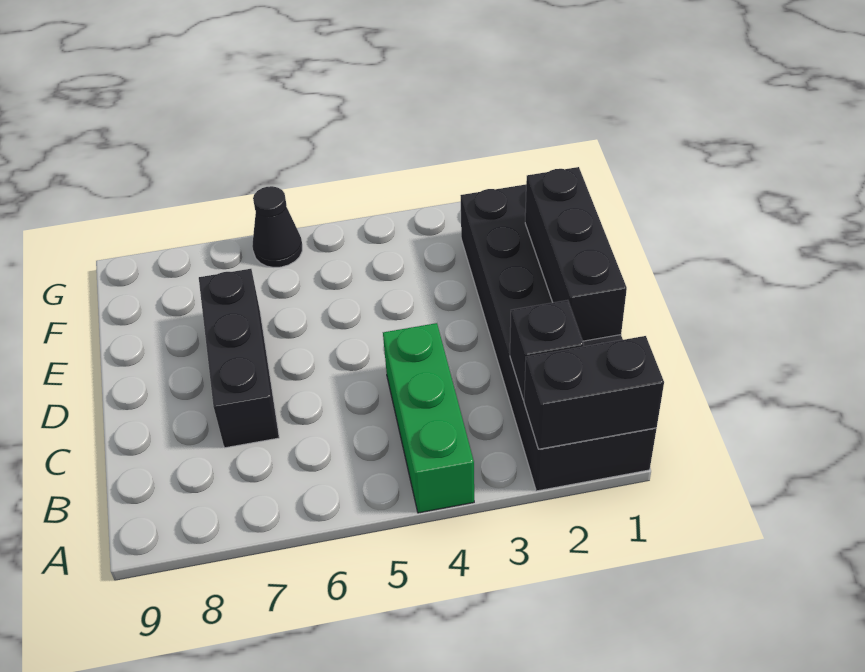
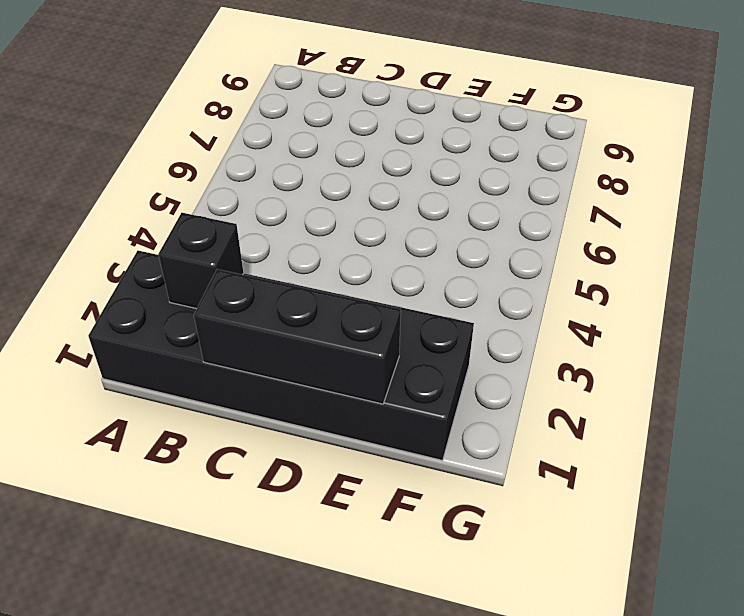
none -> green 1x3 brick [383,323,474,513]
none -> black 1x3 brick [199,269,279,448]

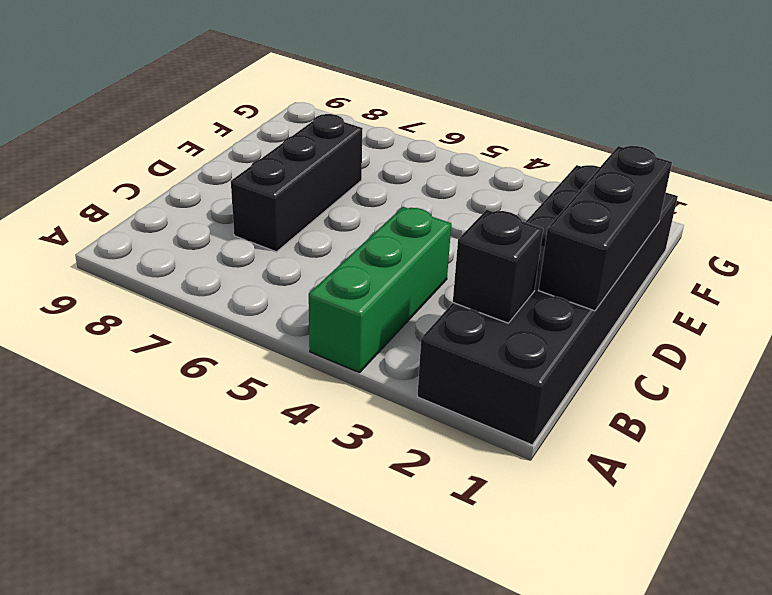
none -> black 1x1 cone [252,186,302,267]
none -> black 1x2 brick [524,336,664,449]

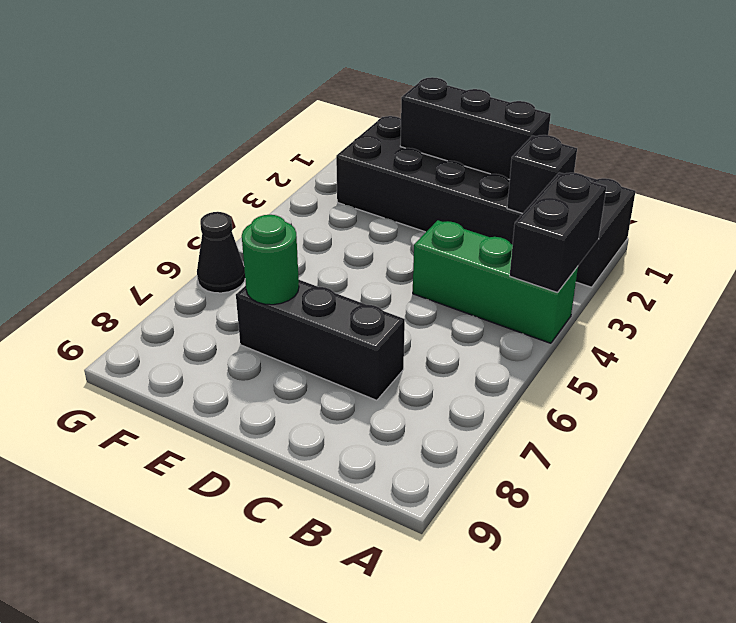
black 1x2 brick [510,172,606,293] -> black 1x2 brick moved to [524,336,664,449]
green 1x1 round brick [242,215,299,305] -> none

